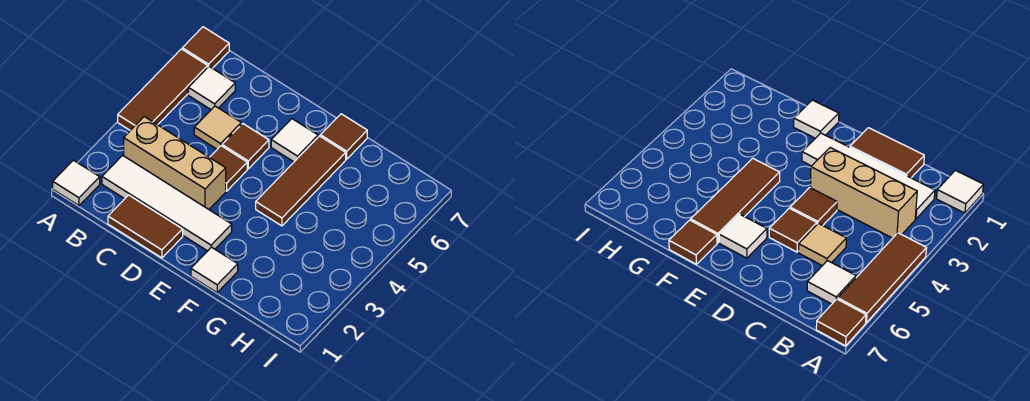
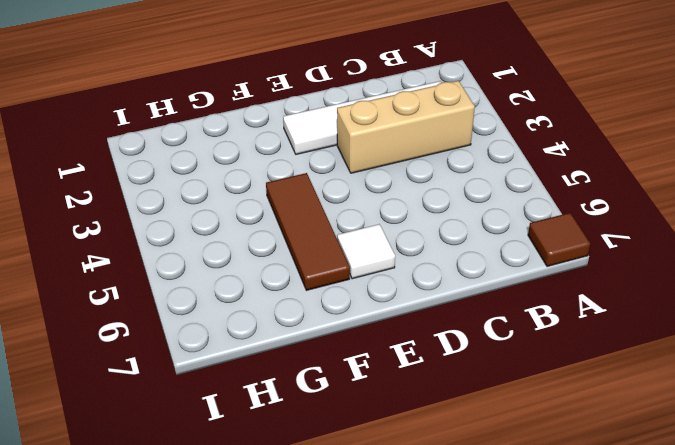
none -> white 1x1 tile [53,160,100,206]
none -> brown 1x3 tile [118,49,208,130]
none -> white 1x1 tile [188,67,235,109]

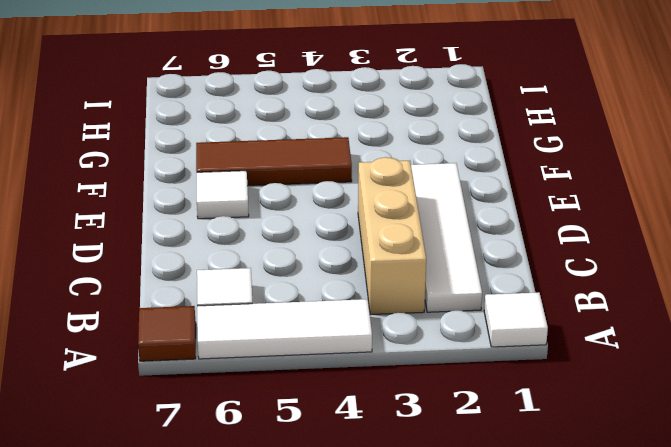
white 1x3 tile [197,299,372,359] -> brown 1x3 tile [118,49,208,130]
none -> brown 1x2 tile [108,195,183,258]
none -> tan 1x1 tile [194,106,241,149]
none -> brown 1x1 tile [210,146,247,191]

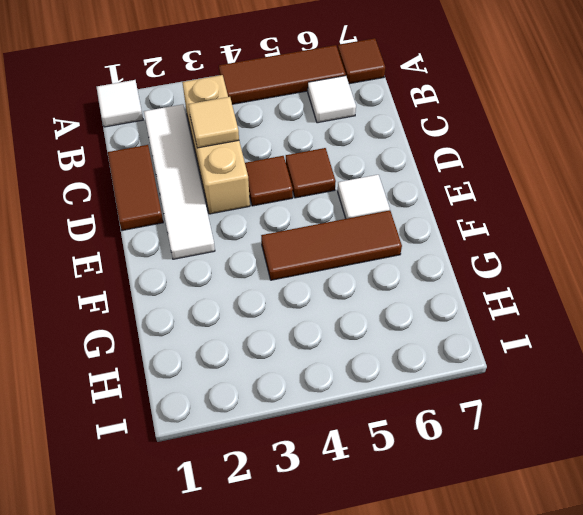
tan 1x1 tile [188,97,239,148] -> tan 1x1 tile moved to [194,106,241,149]
none -> white 1x1 tile [191,247,238,293]
none -> brown 1x1 tile [320,114,367,159]

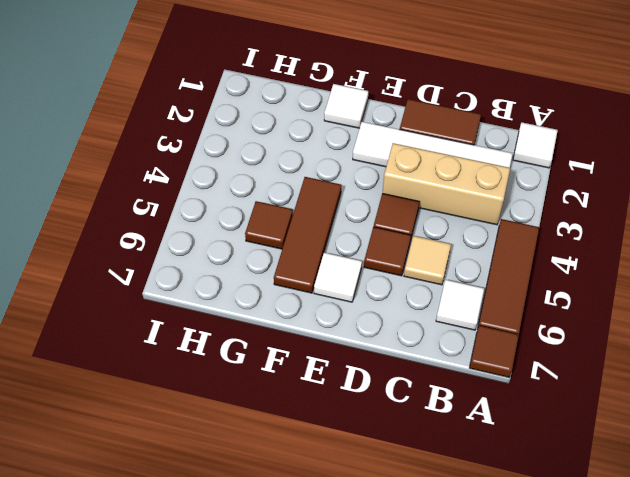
brown 1x1 tile [245,201,293,249] -> brown 1x1 tile moved to [320,114,367,159]

